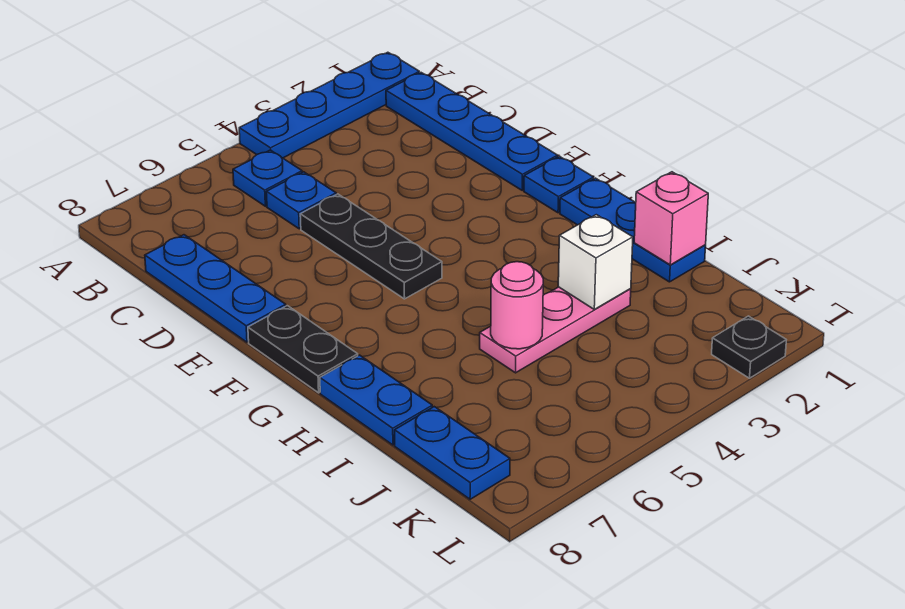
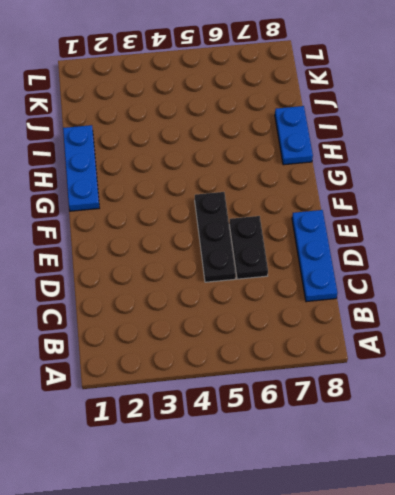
black 1x2 plate [230,216,268,279] -> black 1x2 plate moved to [248,306,358,393]
none -> blue 1x4 plate [239,52,419,158]
none -> blue 1x4 plate [386,73,558,190]
none -> blue 1x1 plate [233,150,302,206]

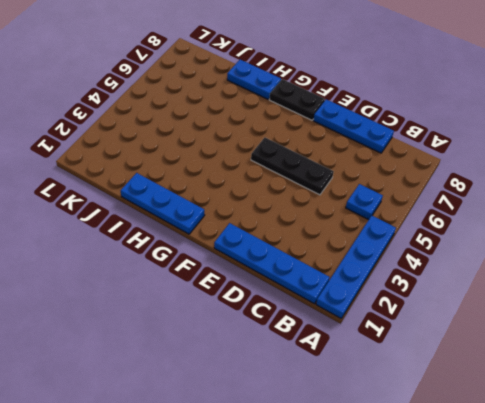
none -> blue 1x1 plate [266,172,336,229]
none -> blue 1x1 plate [524,156,594,213]
none -> pink 1x3 plate [480,287,631,373]

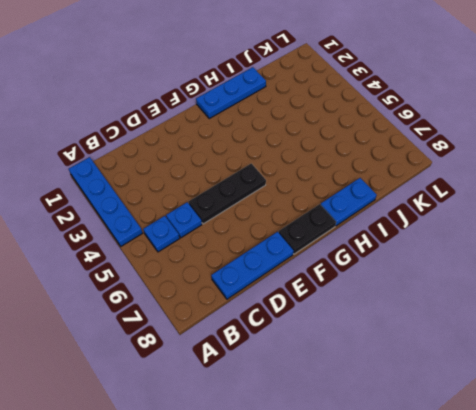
none -> blue 1x4 plate [386,73,558,190]
none -> blue 1x1 plate [524,156,594,213]
none -> pink 1x3 plate [480,287,631,373]

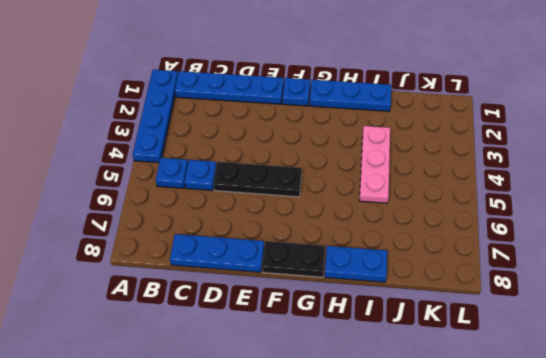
none -> blue 1x2 plate [395,407,510,499]
none -> black 1x1 plate [712,316,786,378]
none -> pink 1x1 brick [634,172,708,265]

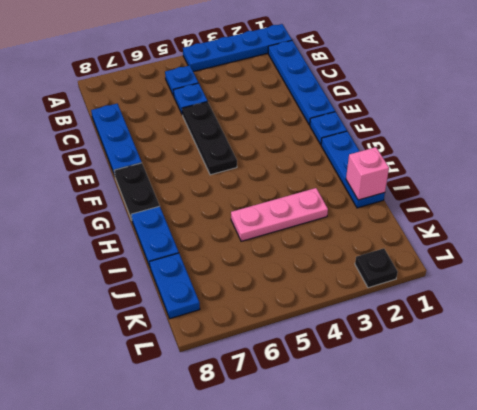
none -> white 1x1 brick [558,215,633,309]
none -> pink 1x1 round brick [491,262,543,349]

